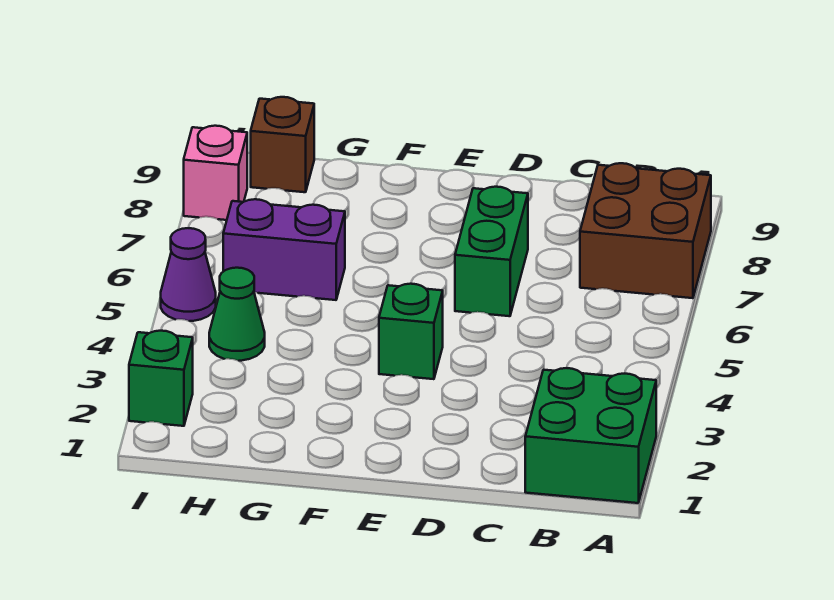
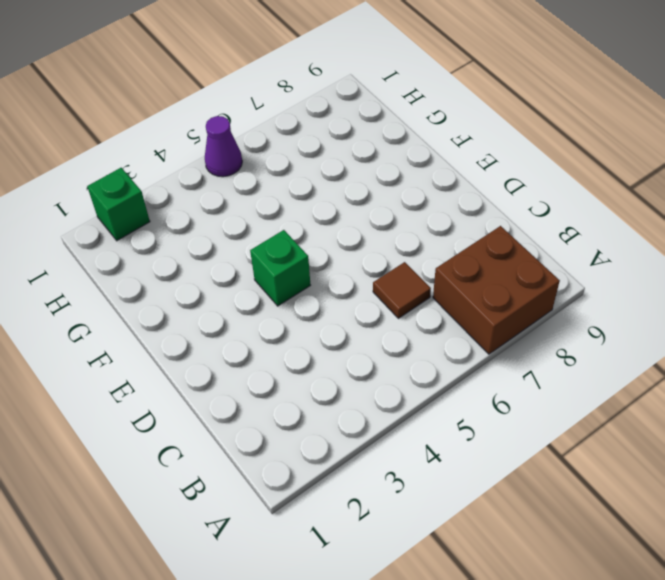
brown 1x1 tile [373,262,431,318] -> none
none -> green 2x2 brick [525,368,656,503]
none -> green 1x2 brick [455,187,528,316]

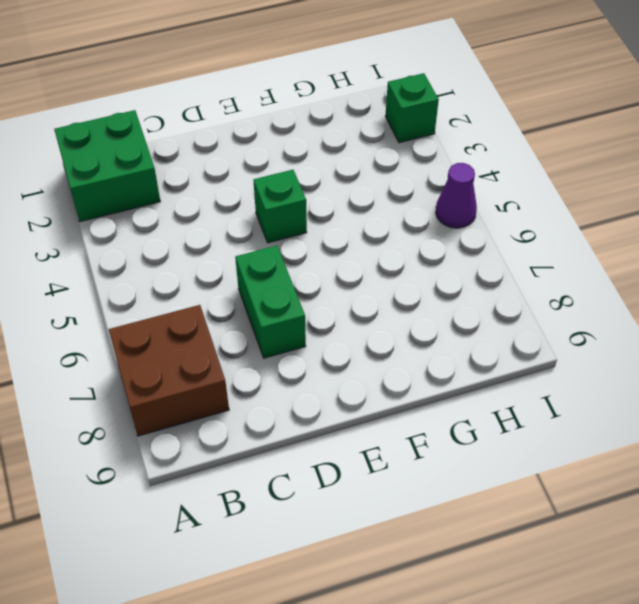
none -> purple 1x2 brick [223,199,345,300]
none -> green 1x1 cone [209,268,265,361]

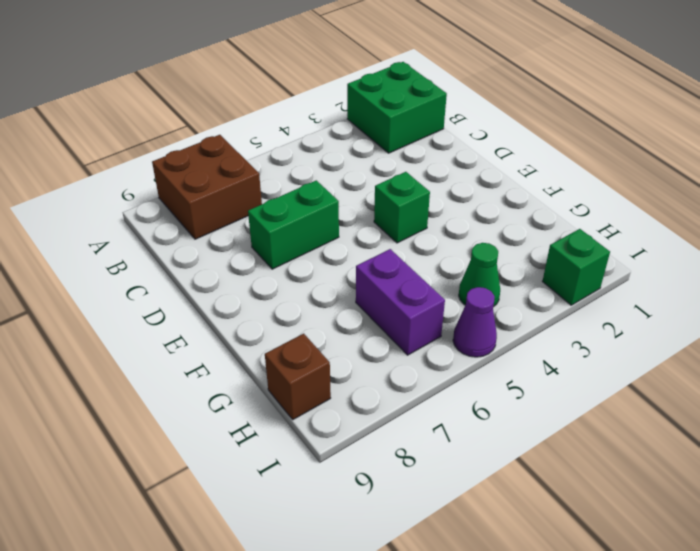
none -> pink 1x1 brick [184,126,247,220]

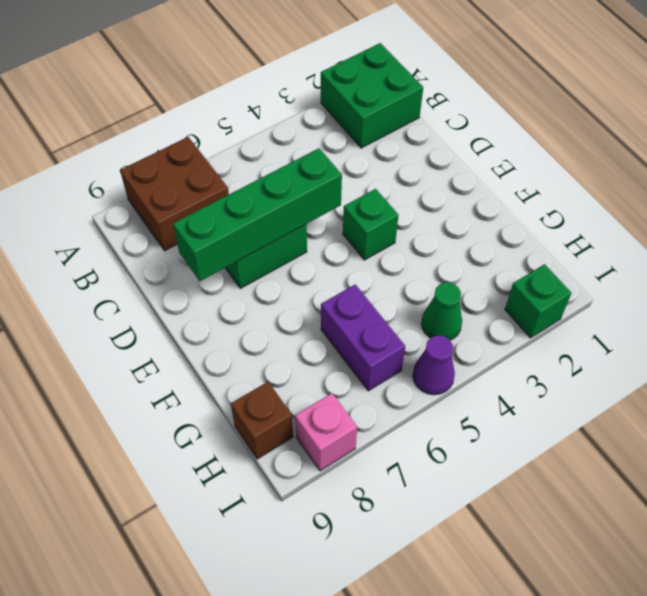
green 1x4 brick [173,148,342,281] -> none

